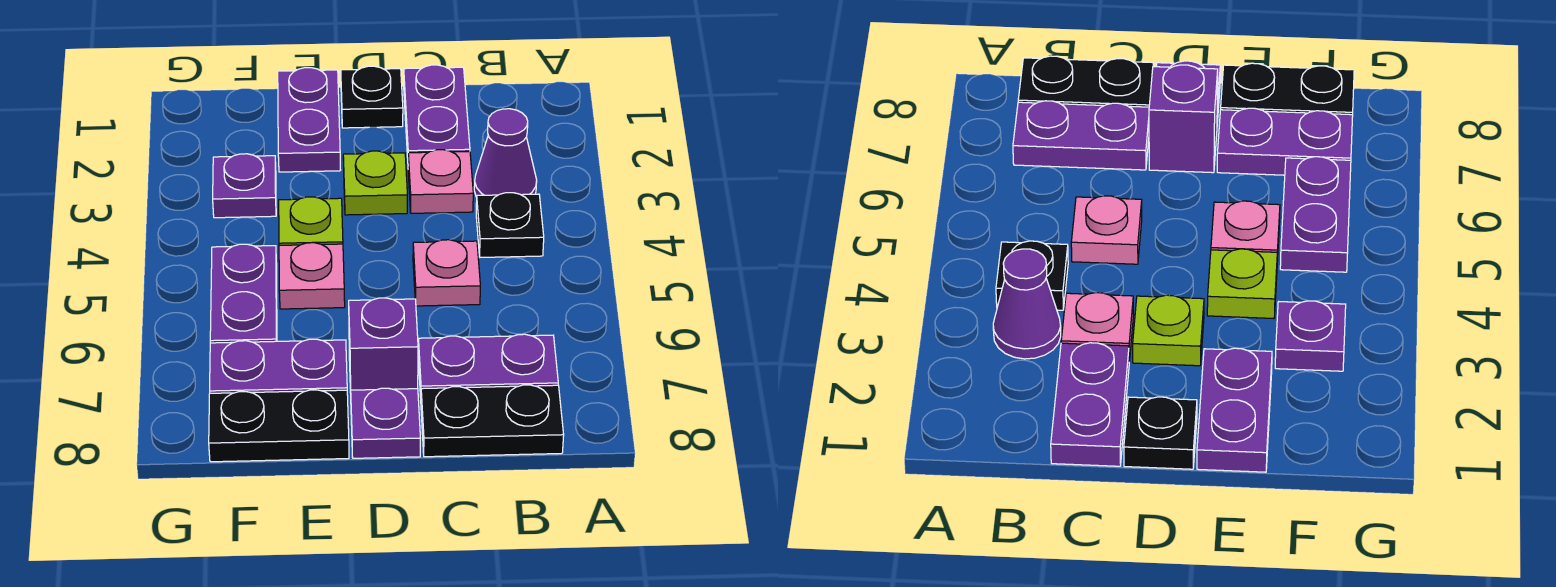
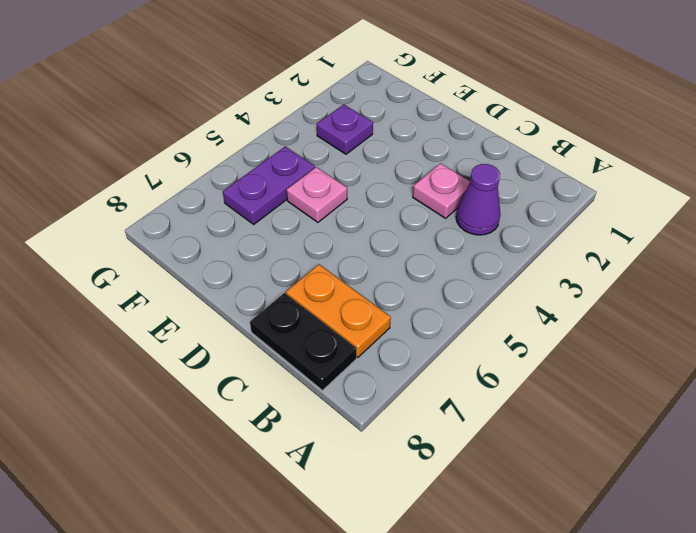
orange 1x2 plate [286,264,391,357] -> purple 1x2 plate [418,334,558,397]
none -> black 1x1 plate [476,193,544,257]
none -> purple 1x2 plate [404,65,470,158]
none -> pink 1x1 plate [413,240,480,306]

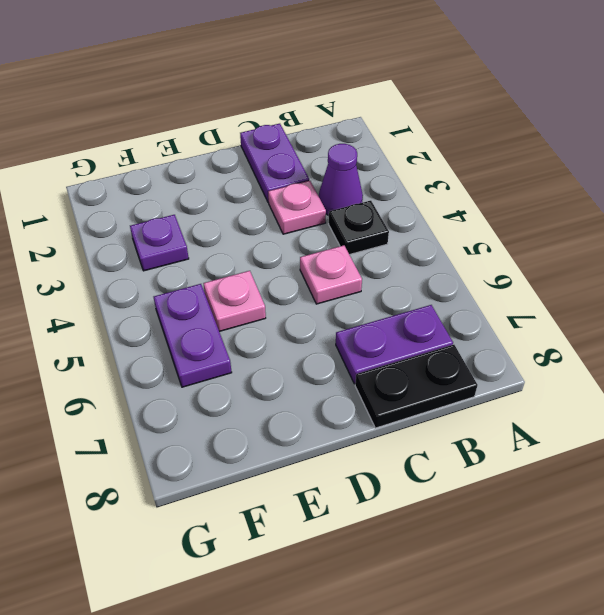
none -> black 1x1 plate [341,66,403,128]
none -> lime 1x1 plate [343,151,407,215]
none -> purple 1x1 brick [349,298,418,393]

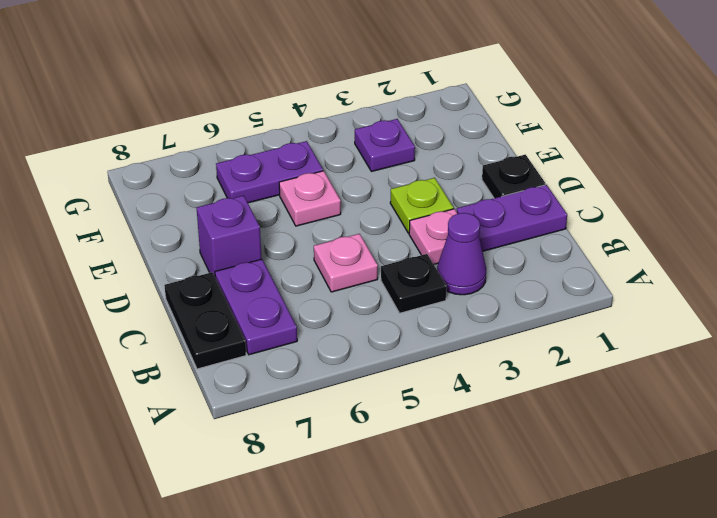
none -> purple 1x1 plate [351,388,420,458]
none -> purple 1x2 plate [278,68,340,172]
none -> lime 1x1 plate [279,197,343,245]

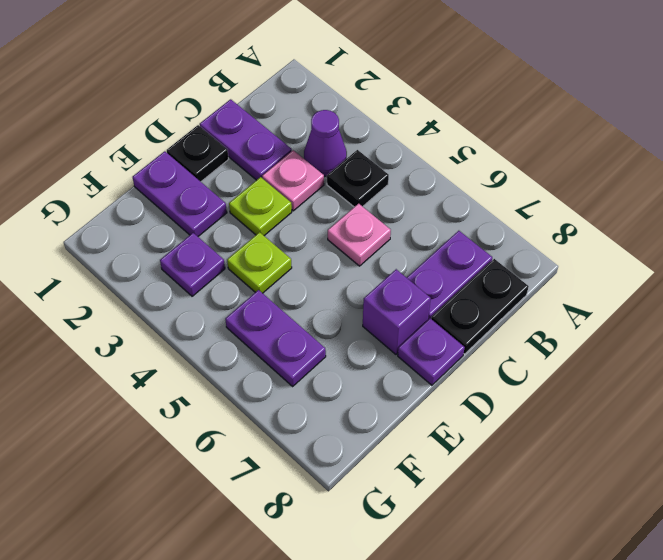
none -> pink 1x1 plate [279,243,345,309]
none -> purple 1x2 plate [210,339,347,393]
none -> black 1x2 plate [209,390,349,462]

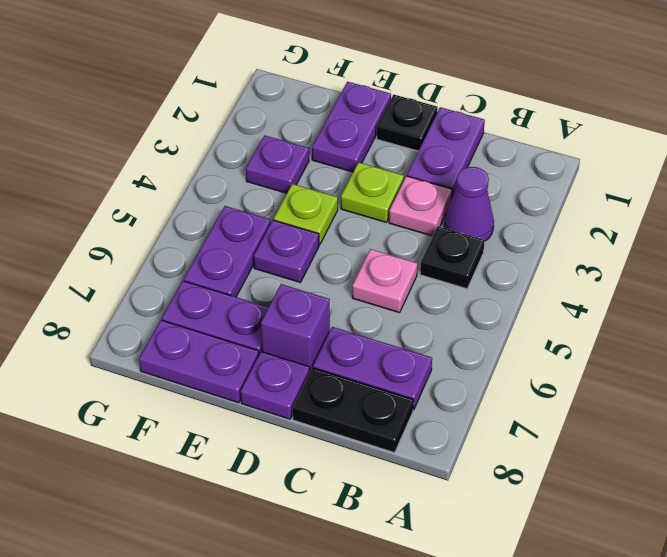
purple 1x1 plate [254,220,319,282] -> pink 1x1 plate [279,243,345,309]
purple 1x2 plate [139,320,259,403] -> black 1x2 plate [209,390,349,462]

